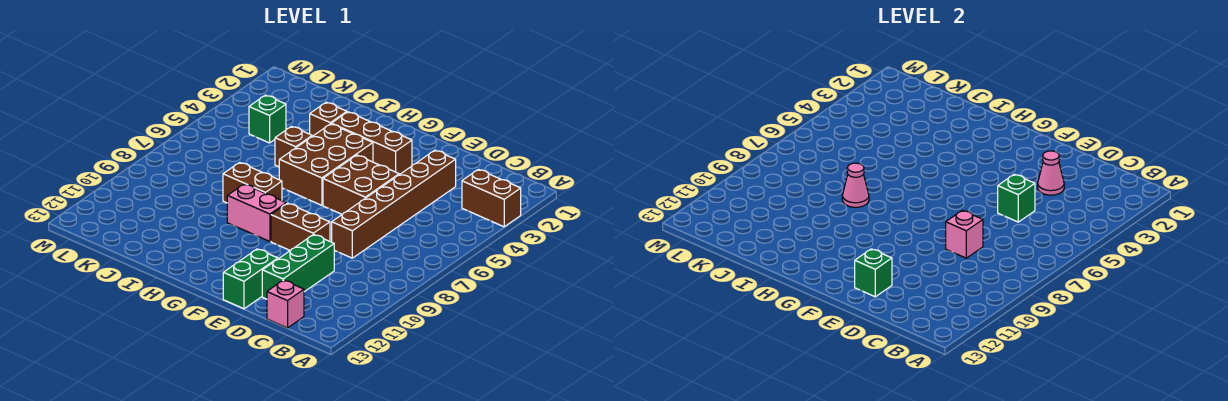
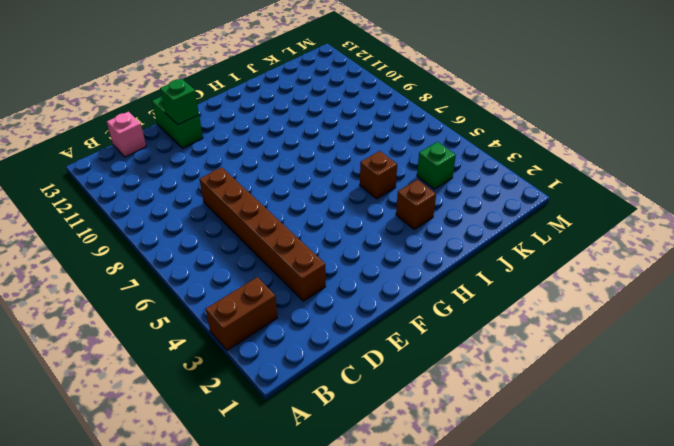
none -> green 1x3 brick [262,234,334,299]
none -> brown 2x2 brick [323,155,399,214]
none -> brown 1x2 brick [271,203,330,251]

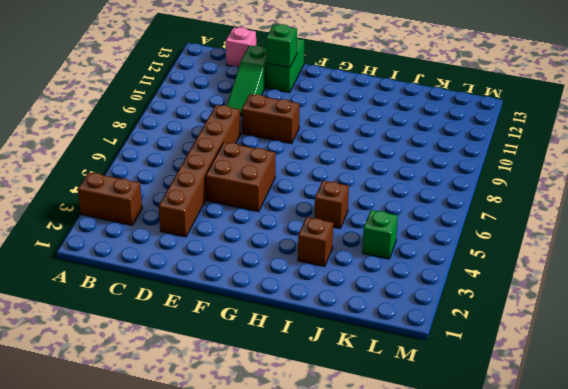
green 1x3 slope [227,46,267,116] -> green 1x3 brick [262,234,334,299]
none -> brown 1x3 brick [331,112,412,175]
none -> brown 2x3 brick [279,124,373,205]
none -> pink 1x2 brick [227,184,286,241]

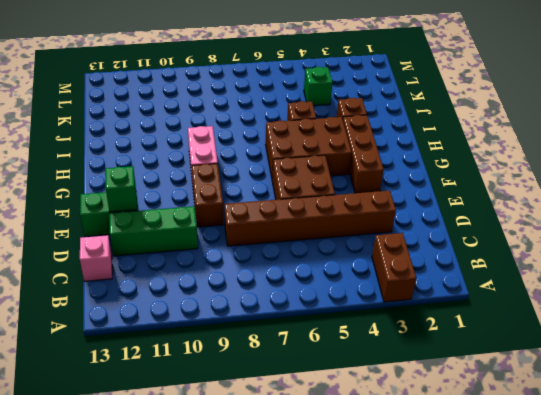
none -> brown 1x2 brick [223,162,282,203]
none -> pink 1x1 cone [1038,151,1064,195]
none -> green 1x1 brick [998,174,1035,222]

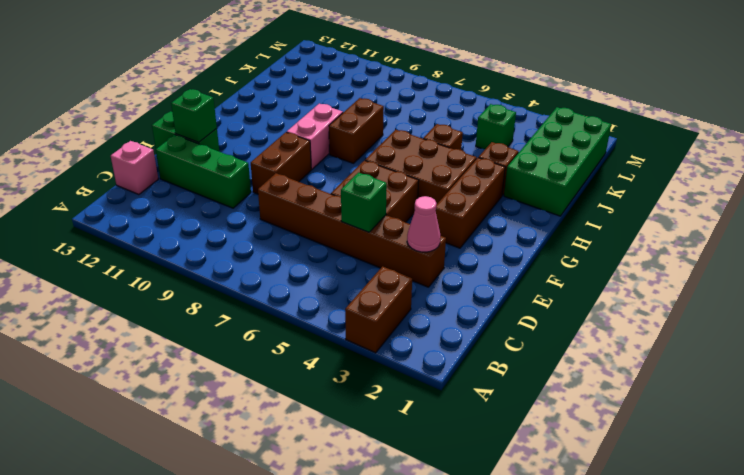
green 2x4 brick [504,107,611,216] -> none
none -> pink 1x1 brick [946,210,983,258]
none -> pink 1x1 cone [842,163,869,207]

